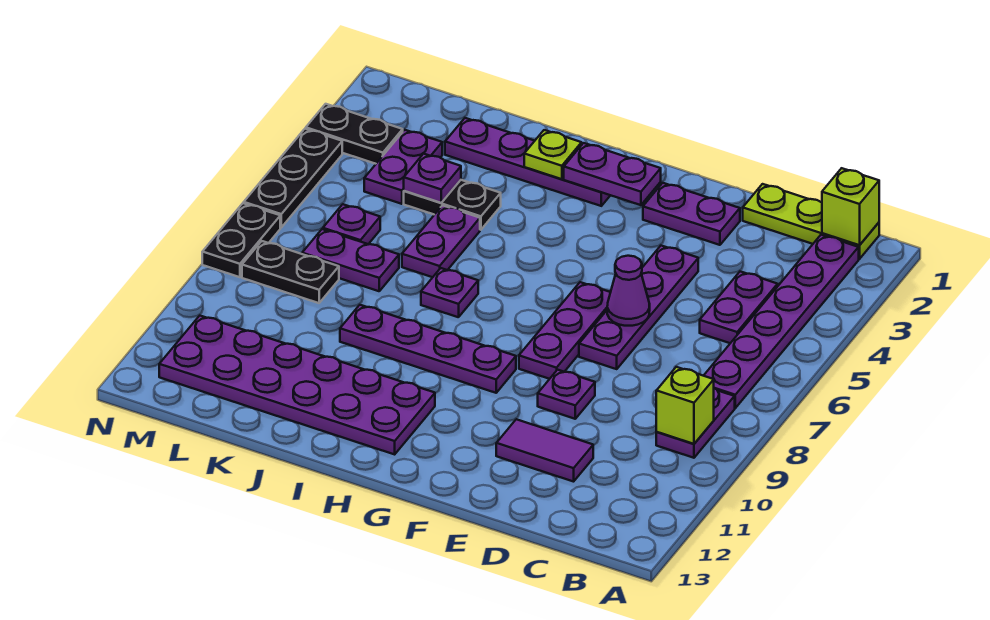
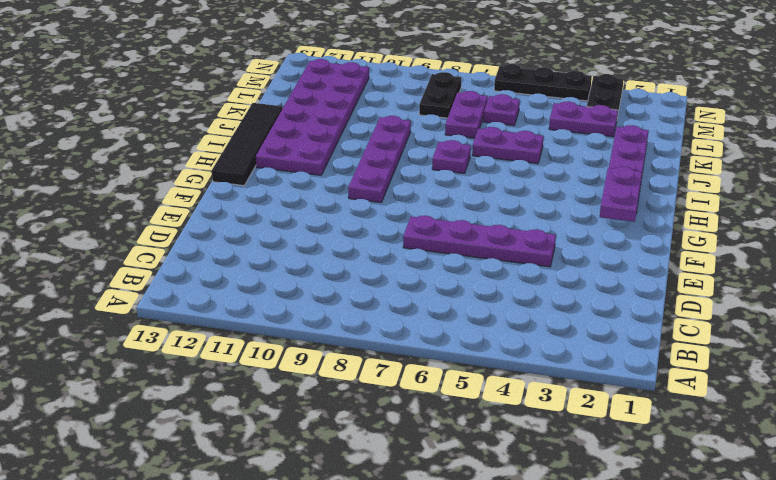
black 1x4 tile [212,103,283,186] -> none
none -> lime 1x3 plate [743,184,879,259]
none -> purple 1x6 plate [704,235,859,408]
none -> purple 1x2 plate [656,388,735,458]

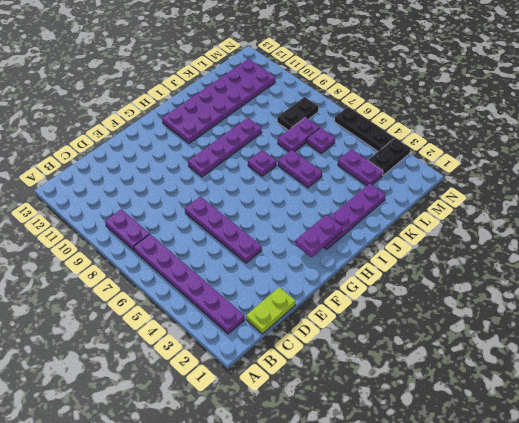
lime 1x2 plate [246,287,296,334] -> lime 1x3 plate [743,184,879,259]
none -> purple 1x2 plate [700,272,778,343]
none -> purple 1x2 tile [496,419,593,482]
none -> purple 1x2 plate [643,183,740,245]

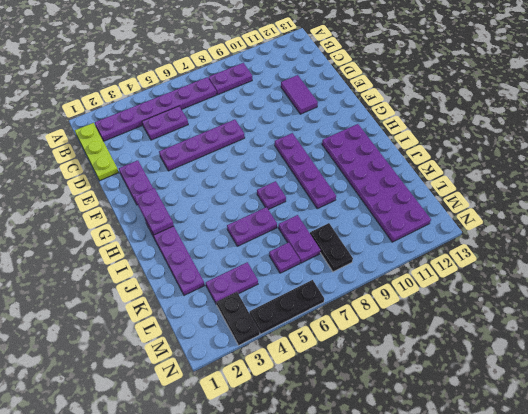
none -> purple 1x1 plate [538,370,595,419]
none -> purple 1x3 plate [519,282,611,379]
none -> black 1x2 plate [404,180,501,230]

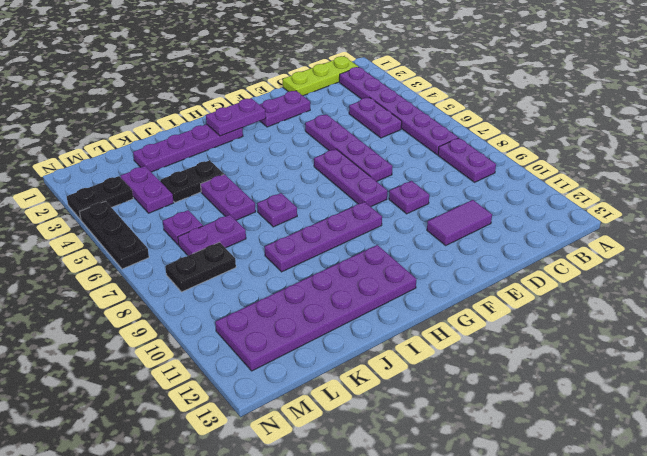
none -> black 1x2 plate [202,203,280,277]
none -> lime 1x1 brick [822,168,879,245]
none -> lime 1x1 brick [656,367,714,444]

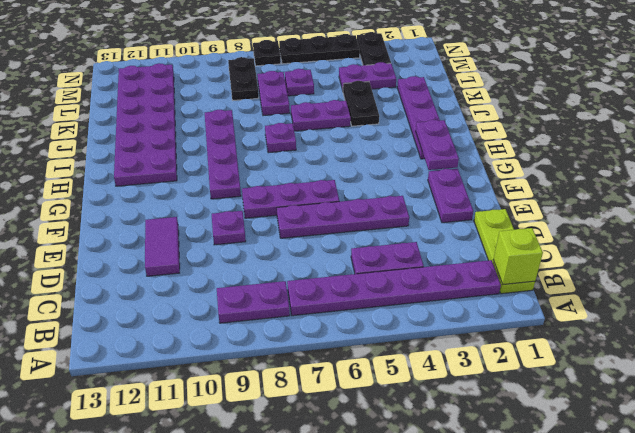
black 1x1 plate [253,40,281,66] -> black 1x2 plate [202,203,280,277]
none -> lime 1x1 brick [656,367,714,444]
none -> purple 1x1 cone [607,256,650,326]
none -> lime 1x1 plate [524,130,582,179]

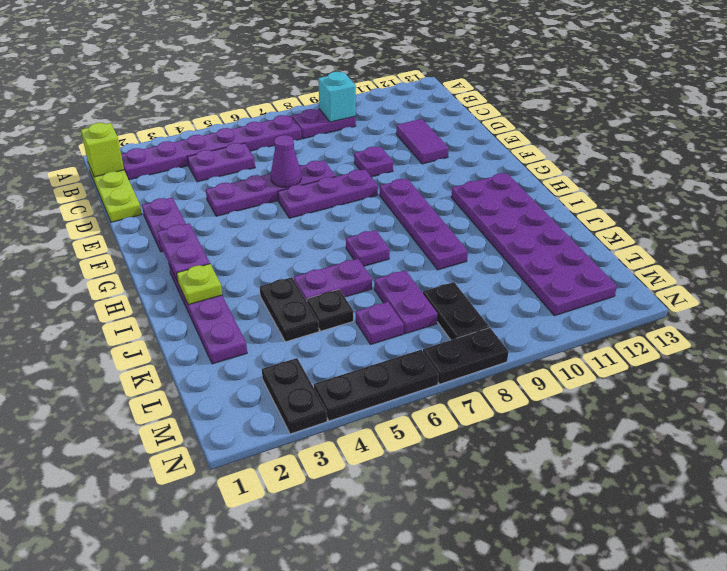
cyan 1x1 brick [318,72,356,122] -> lime 1x1 brick [656,367,714,444]
black 1x1 plate [307,289,353,331] -> none
none -> purple 1x2 plate [364,130,442,204]
none -> purple 1x1 plate [404,154,461,203]

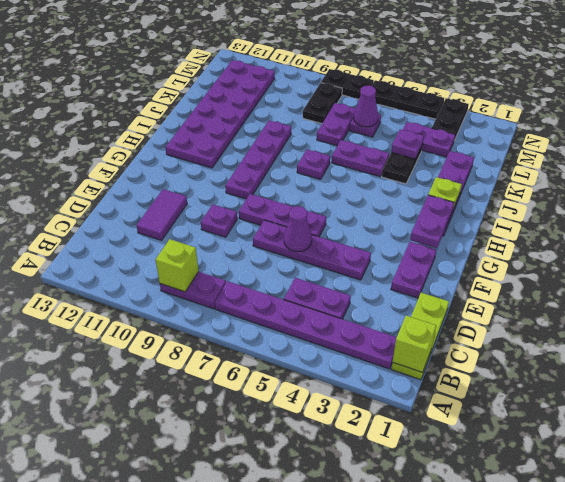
purple 1x1 cone [354,86,378,127] -> none

